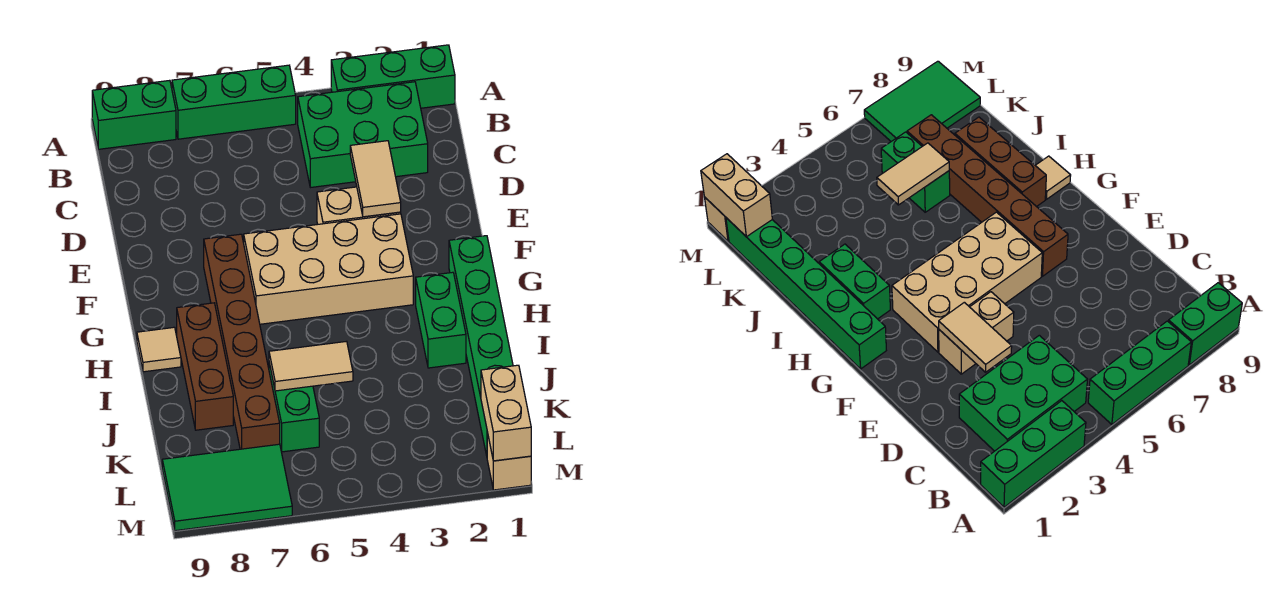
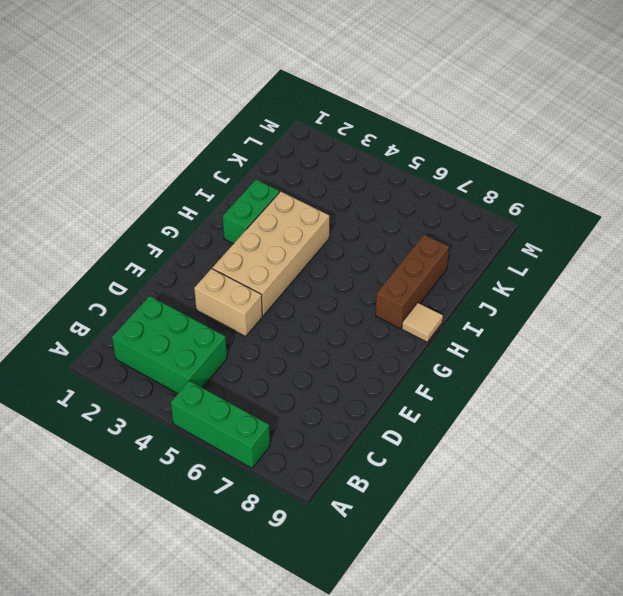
tan 2x4 brick [212,192,329,316] -> tan 2x4 brick turned to [244,214,413,324]
none -> green 1x3 brick [331,45,455,108]
none -> green 1x2 brick [92,80,176,149]
none -> brown 1x6 brick [204,234,280,449]

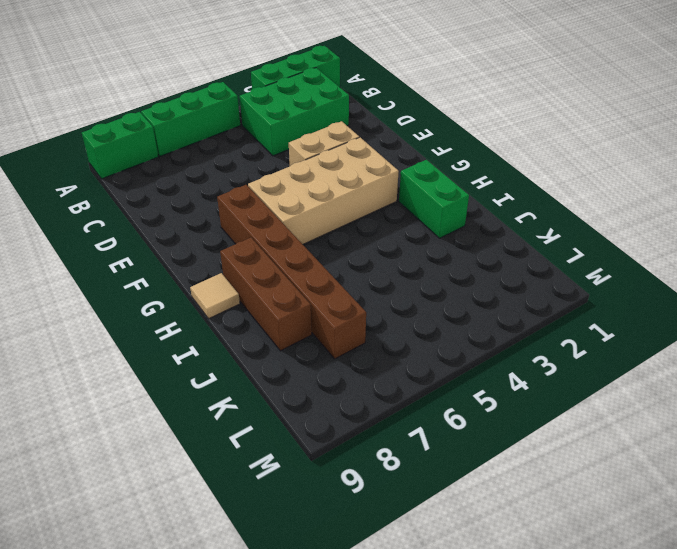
none -> green 1x6 brick [449,236,513,456]
none -> green 1x2 brick [269,363,319,452]
none -> green 2x3 tile [162,444,292,531]

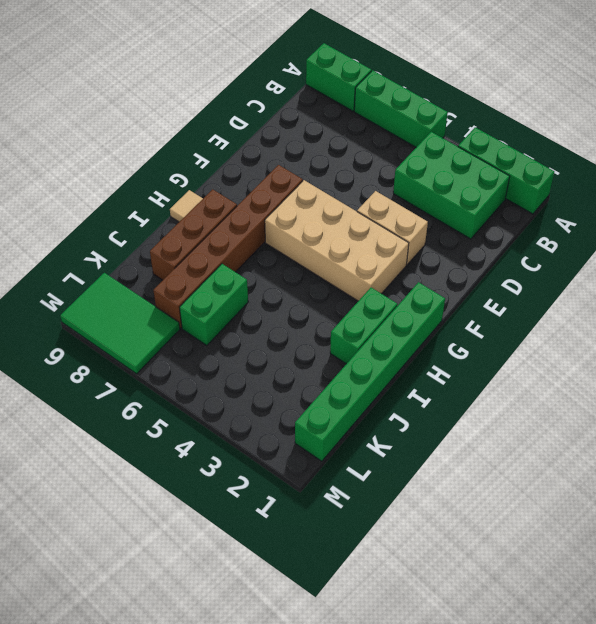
none -> tan 1x1 brick [487,432,531,490]
none -> tan 1x2 tile [350,141,401,217]
none -> tan 1x2 tile [269,341,353,391]

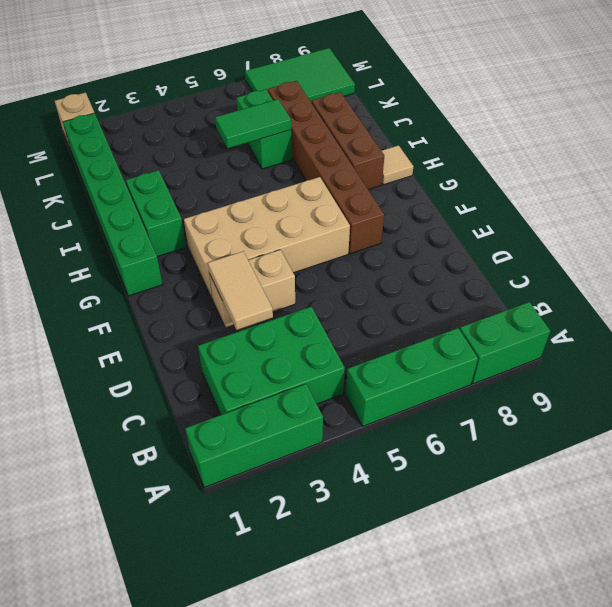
green 1x2 tile [215,99,291,148] -> tan 1x2 tile [269,341,353,391]
none -> tan 1x2 brick [481,365,531,461]

